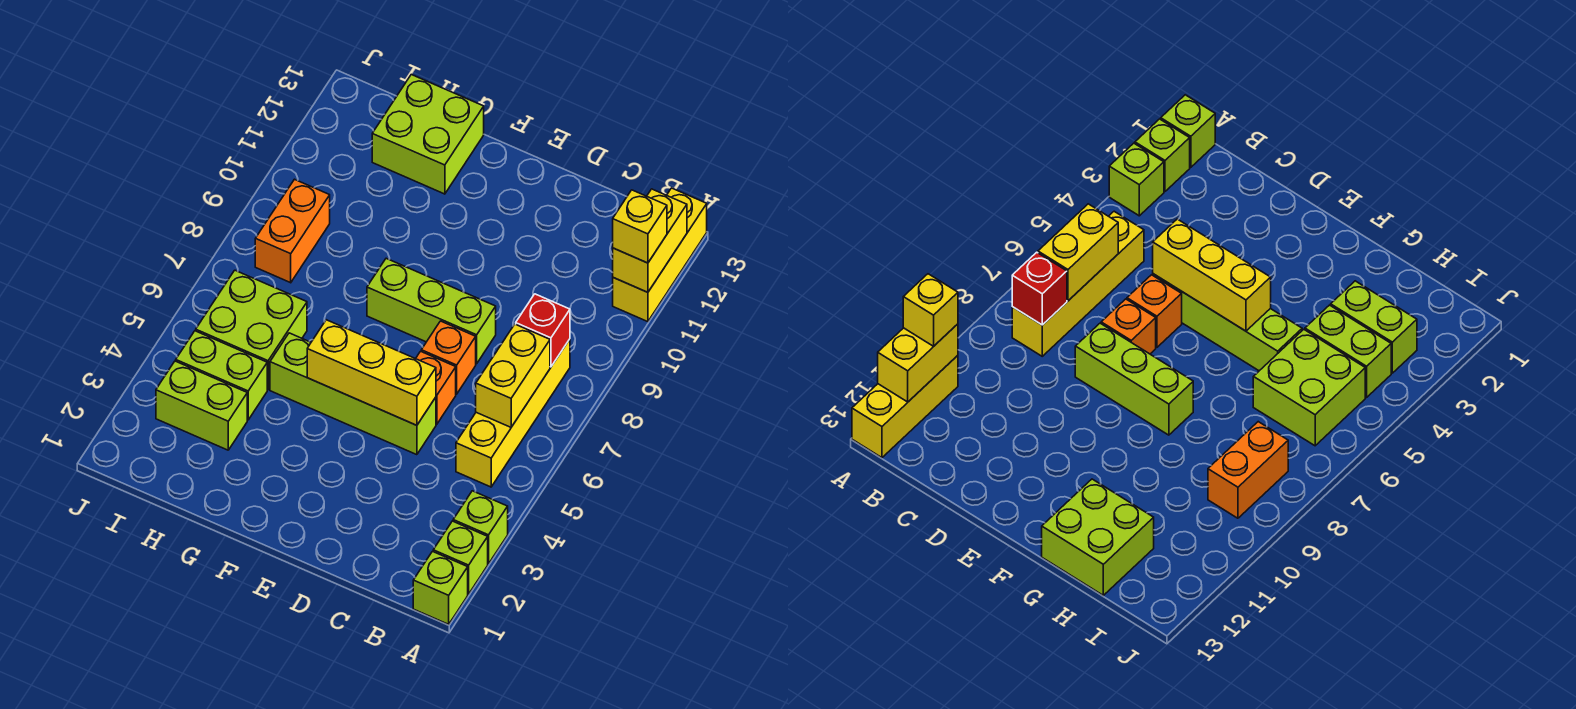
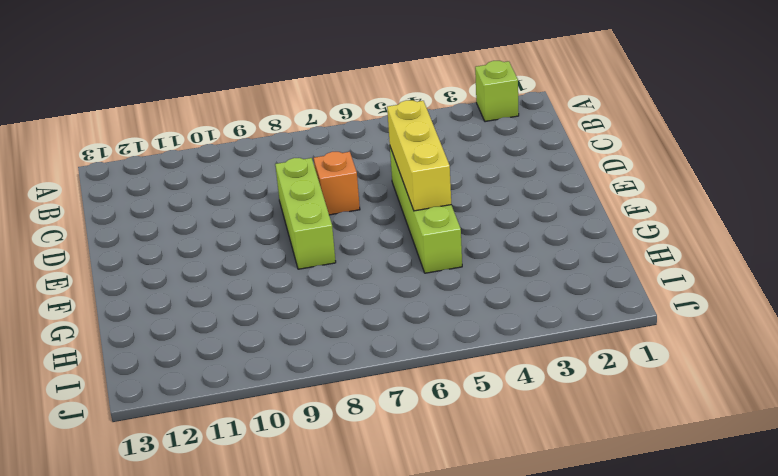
none -> lime 1x1 brick [413,551,468,624]
none -> lime 1x1 brick [453,491,508,564]
none -> yellow 1x3 brick [613,188,707,322]

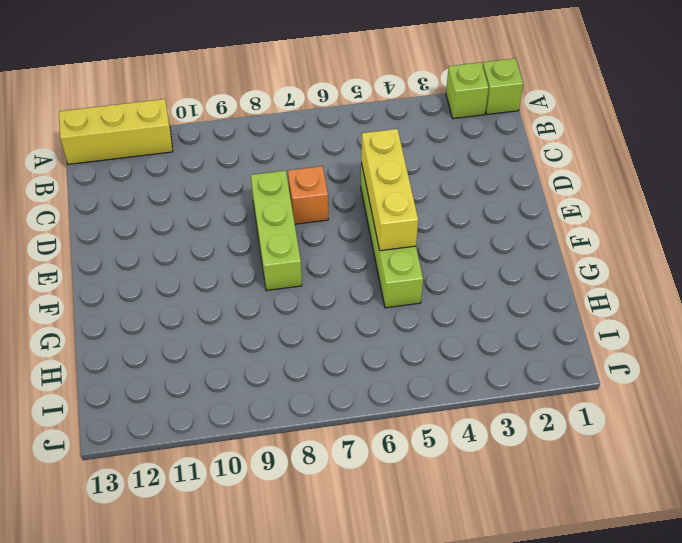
none -> lime 1x1 brick [453,491,508,564]
none -> yellow 1x4 brick [456,339,570,487]
none -> orange 1x1 brick [416,351,456,424]

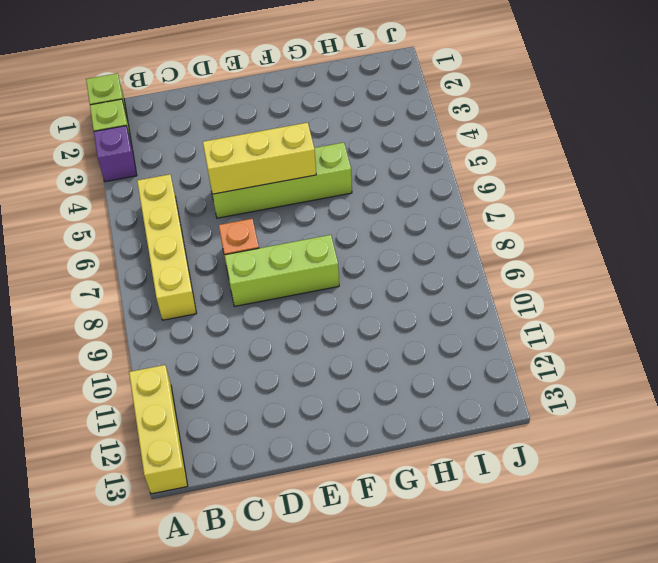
purple 1x1 brick [94,126,137,182] -> lime 1x1 brick [453,491,508,564]
none -> orange 1x1 brick [416,351,456,424]
none -> lime 2x2 brick [372,75,484,194]
none -> lime 1x2 brick [156,361,247,450]

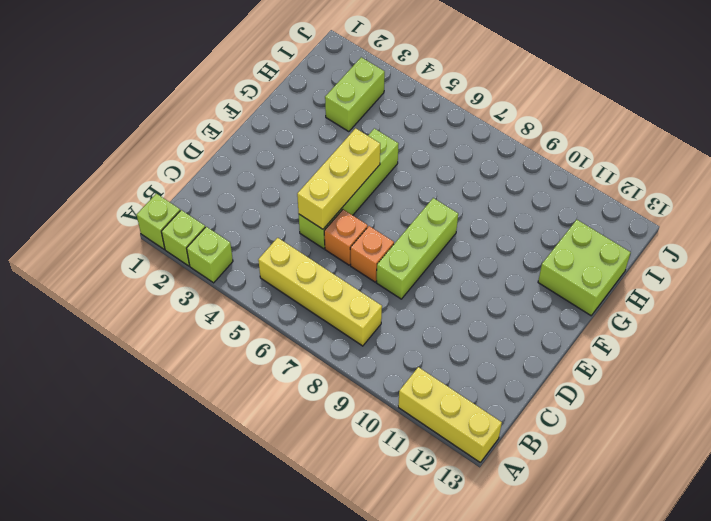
none -> lime 1x2 brick [176,331,267,420]
none -> lime 2x2 brick [196,270,307,390]
none -> orange 1x2 brick [255,179,330,283]

